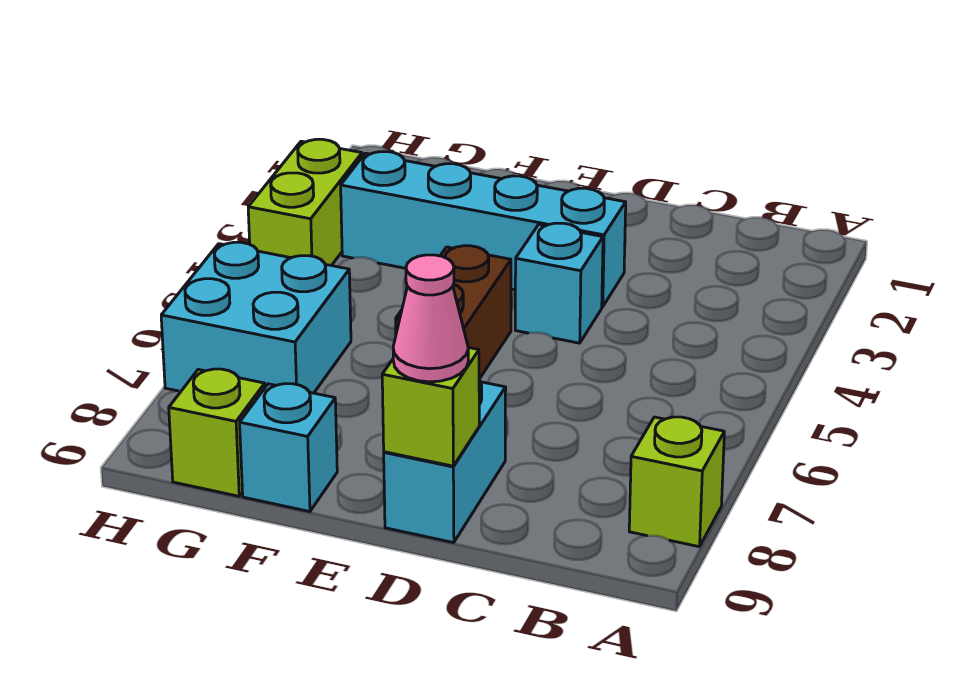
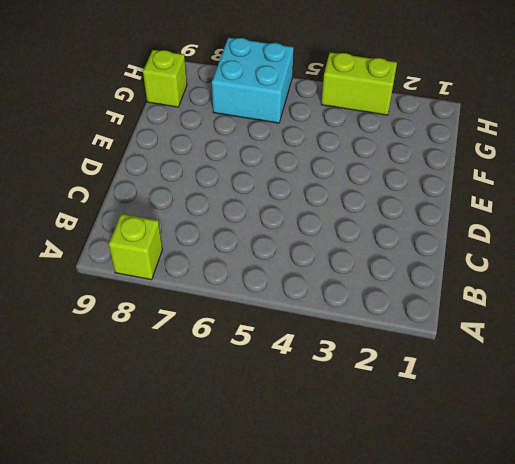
none -> cyan 1x4 brick [341,152,626,307]
none -> cyan 1x1 brick [515,223,603,343]

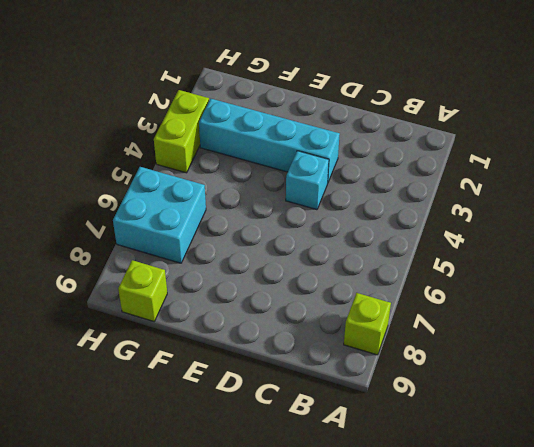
none -> cyan 1x2 brick [384,380,506,543]
none -> brown 1x2 brick [396,246,511,379]

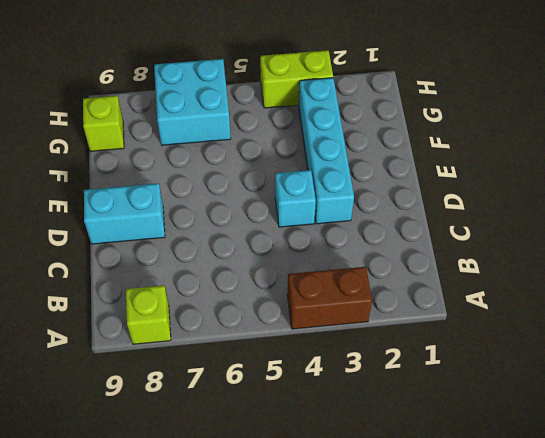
brown 1x2 brick [287,267,372,329] -> brown 1x2 brick moved to [396,246,511,379]
none -> cyan 1x1 brick [240,384,337,512]
none -> lime 1x1 brick [382,347,479,466]

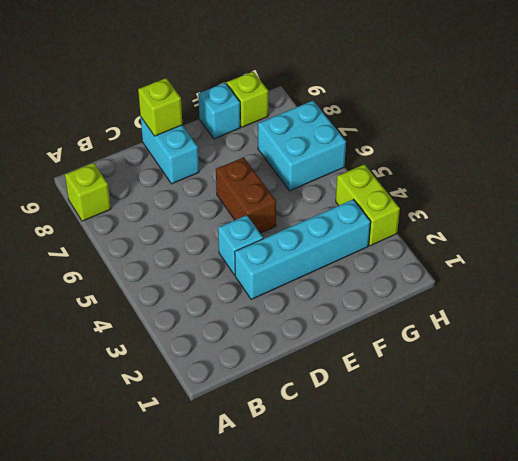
none -> pink 1x1 cone [393,255,468,382]

